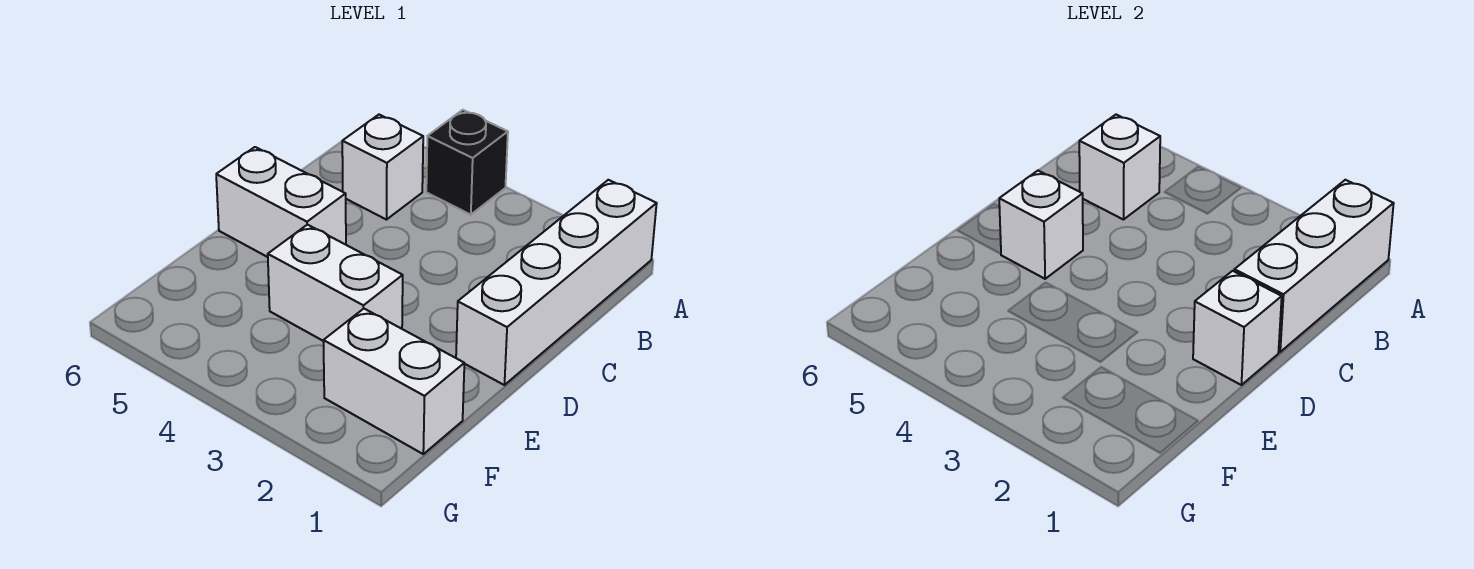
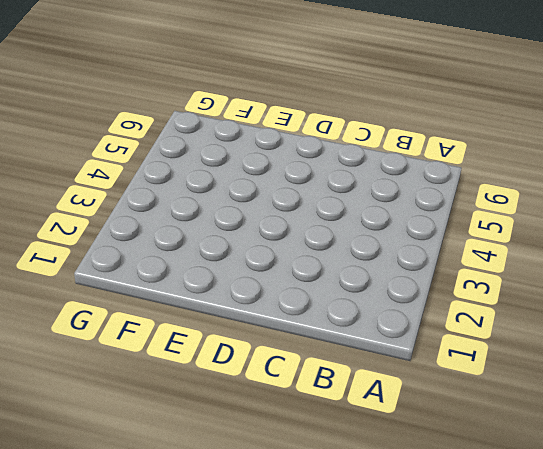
none -> white 1x4 brick [456,180,657,385]
none -> black 1x1 brick [426,110,508,215]

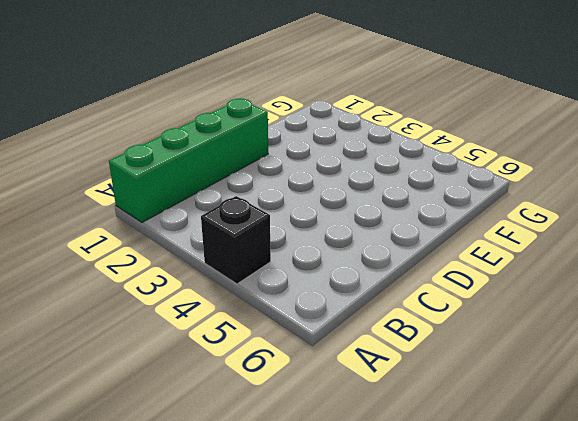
green 1x4 brick [109,98,268,222] -> white 1x4 brick [456,180,657,385]
none -> white 1x1 brick [342,115,423,220]
none -> white 1x2 brick [216,147,346,257]

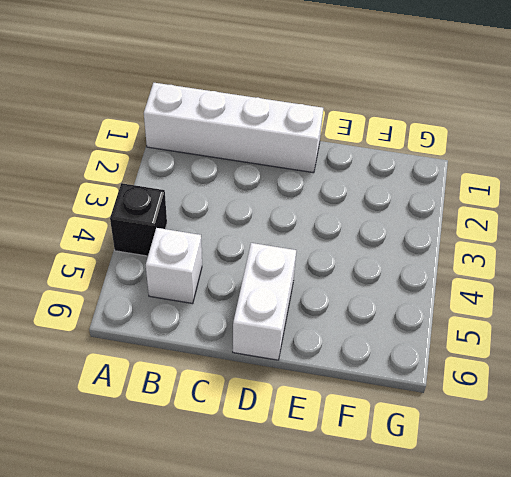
none -> white 1x2 brick [268,225,403,341]
none -> white 1x2 brick [323,309,464,454]

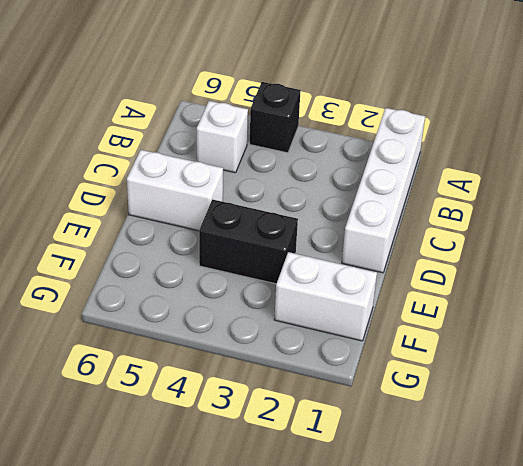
black 1x2 brick [199,199,298,284] -> white 1x2 brick [268,225,403,341]
none -> white 1x3 brick [1234,180,1394,352]
none -> white 1x1 brick [1079,115,1160,220]

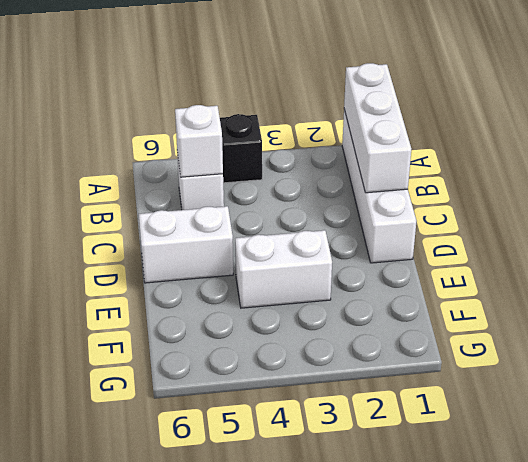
none -> white 1x2 brick [323,309,464,454]
none -> white 1x1 brick [1193,271,1282,385]

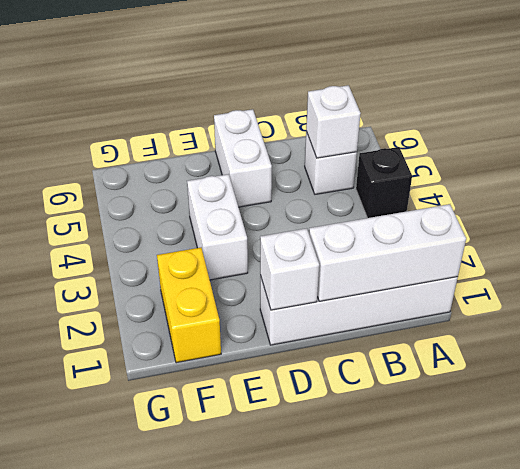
yellow 1x2 brick [157,248,221,363] -> white 1x2 brick [323,309,464,454]
none -> white 1x1 brick [999,171,1083,279]

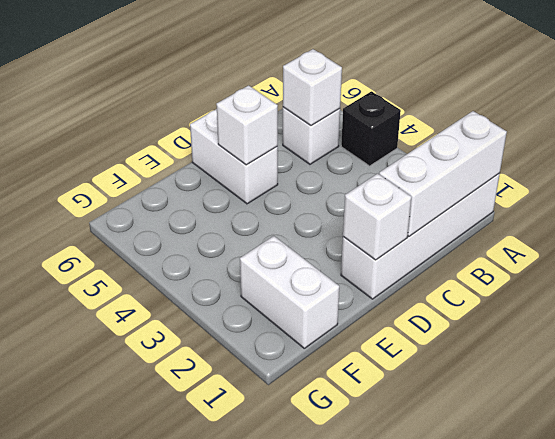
none -> white 1x2 brick [268,225,403,341]

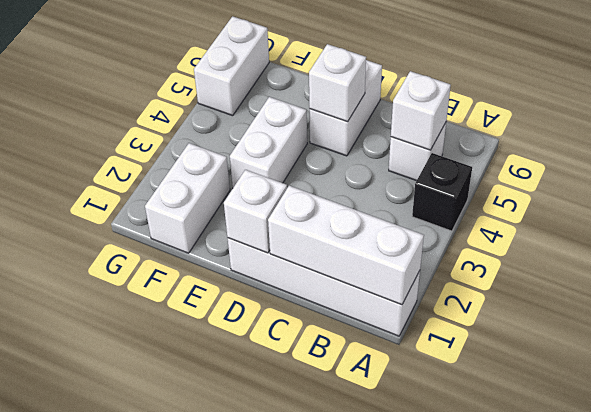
white 1x2 brick [194,16,269,116] -> none

